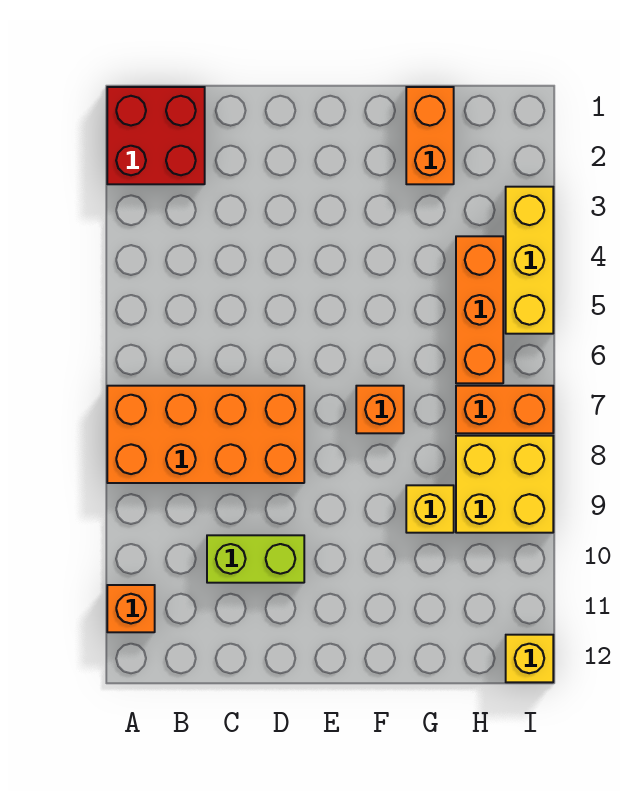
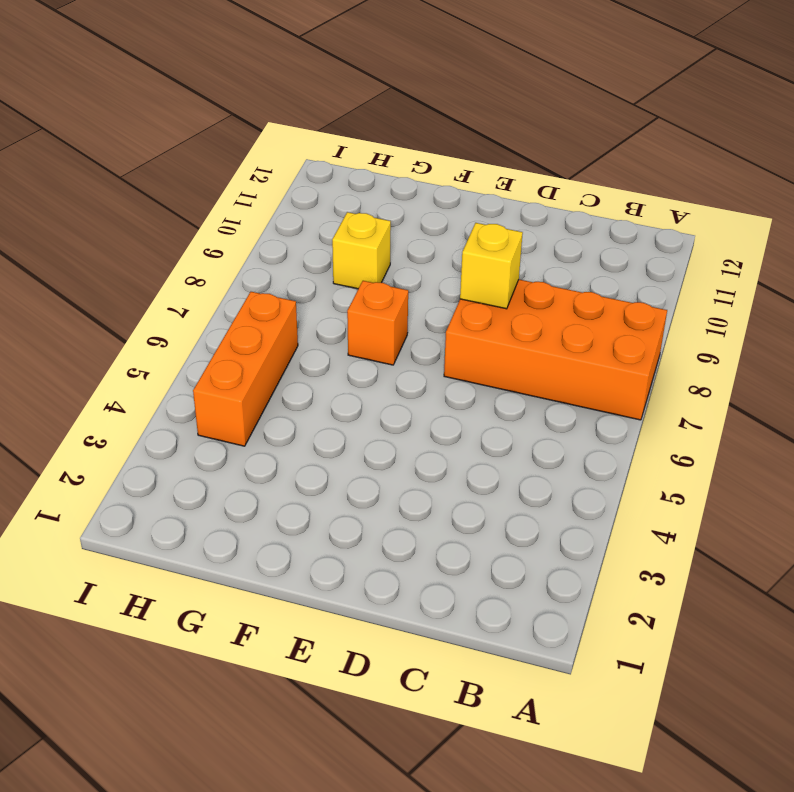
yellow 1x1 brick [460,223,523,309] -> yellow 1x1 brick moved to [506,635,553,682]
none -> red 2x2 brick [107,87,205,184]
none -> orange 1x1 brick [107,585,155,632]
none -> lime 1x2 brick [207,535,304,583]

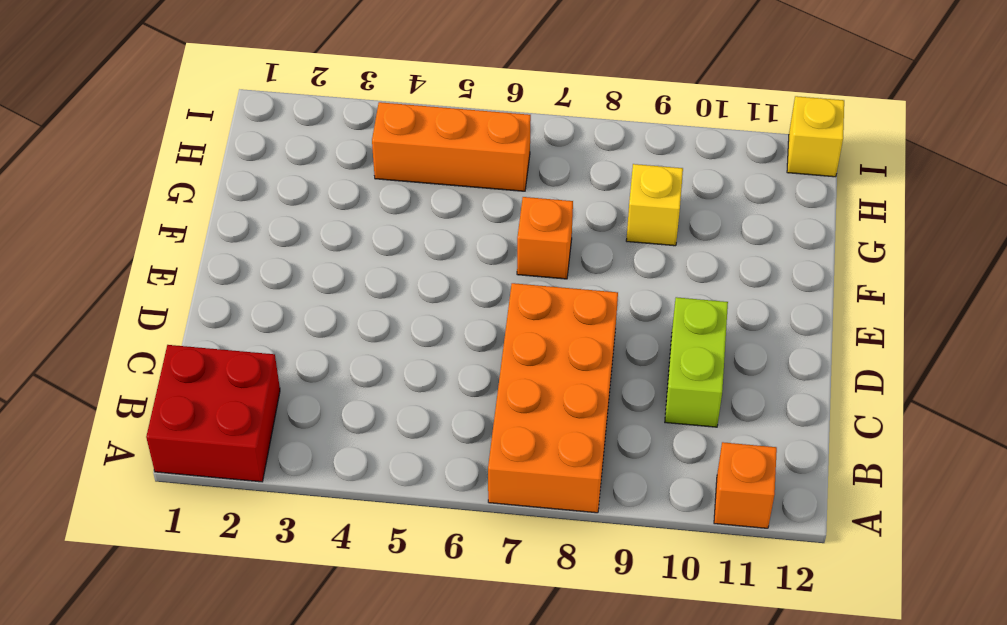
none -> orange 1x2 brick [406,87,454,184]
none -> orange 1x2 brick [456,386,553,433]
none -> yellow 2x2 brick [456,436,553,533]

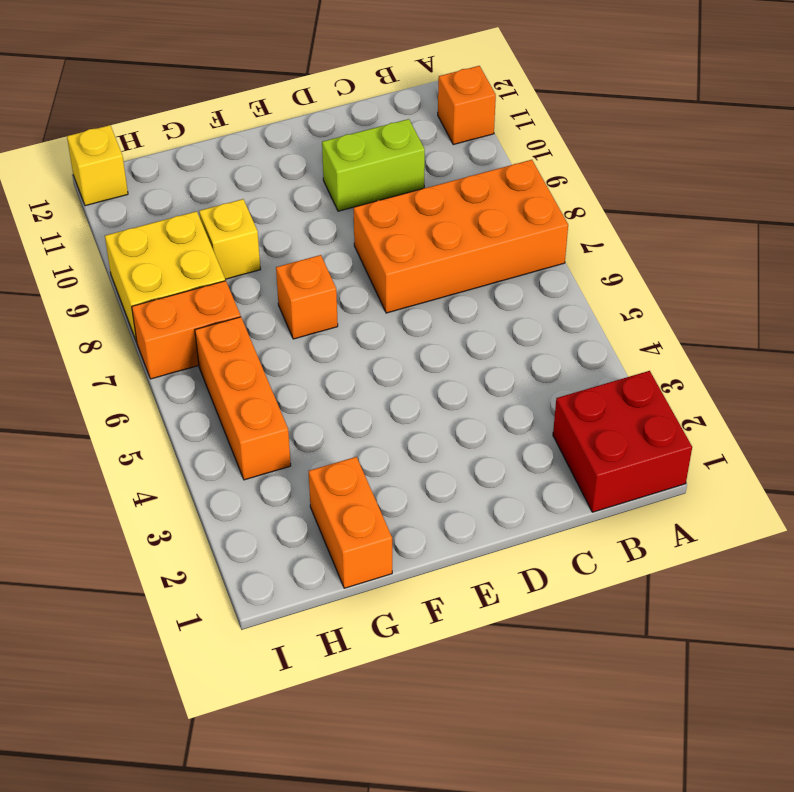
none -> yellow 1x3 brick [506,187,553,334]

